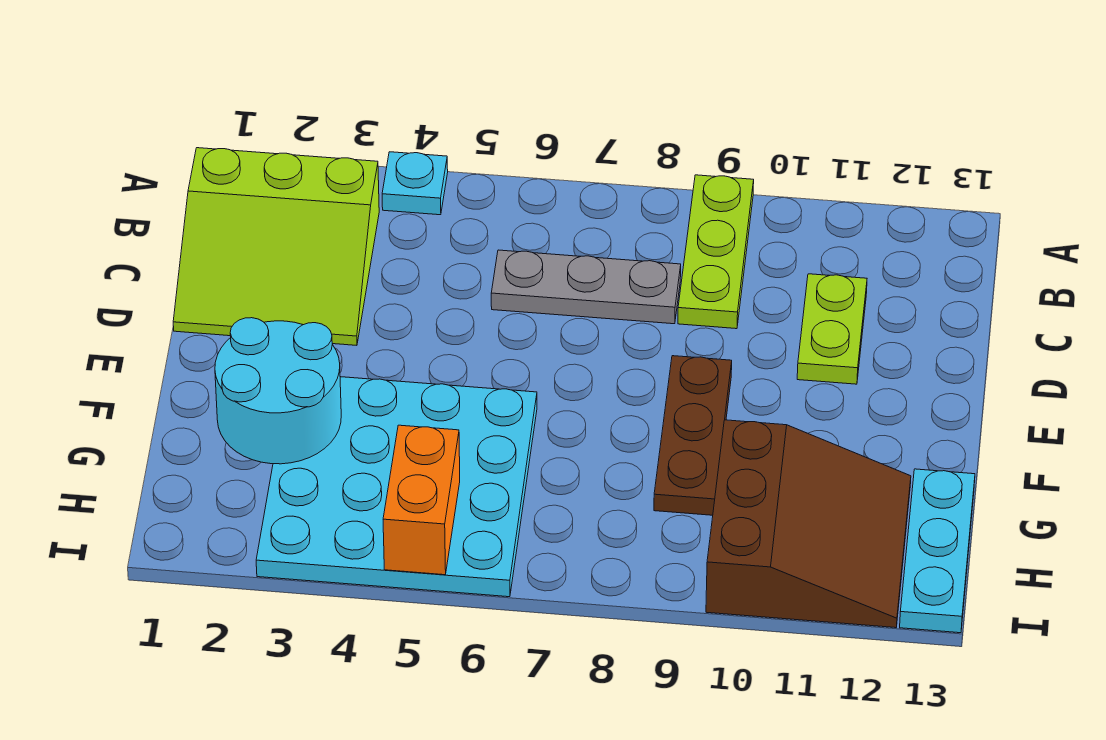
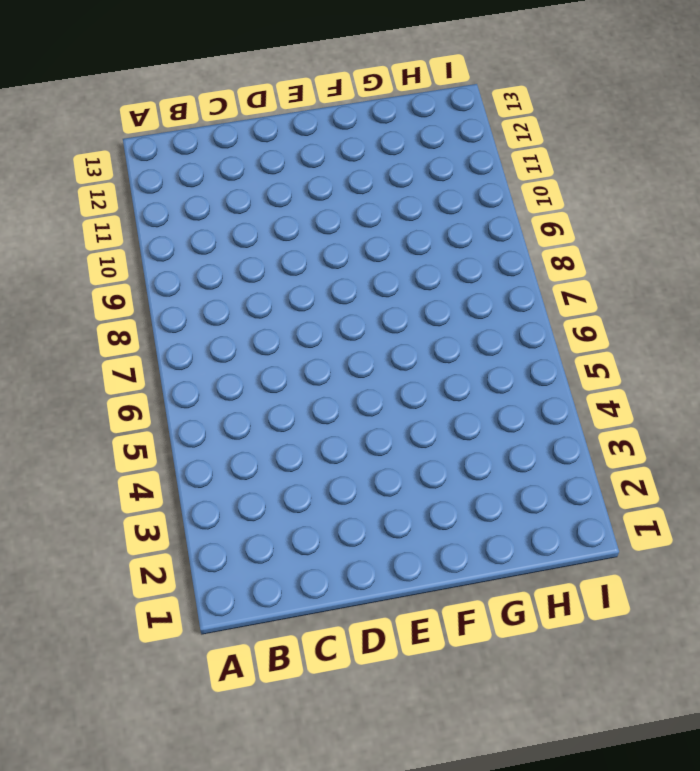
none -> cyan 1x1 plate [382,152,448,215]
none -> lime 1x3 plate [678,175,754,329]

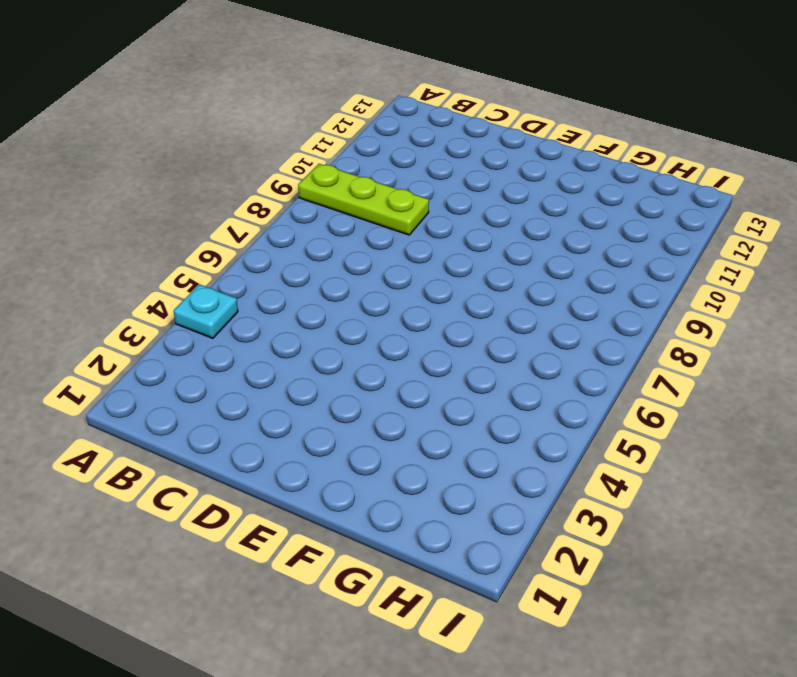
none -> lime 3x3 slope [173,148,379,345]
none -> grey 1x3 plate [491,250,681,324]

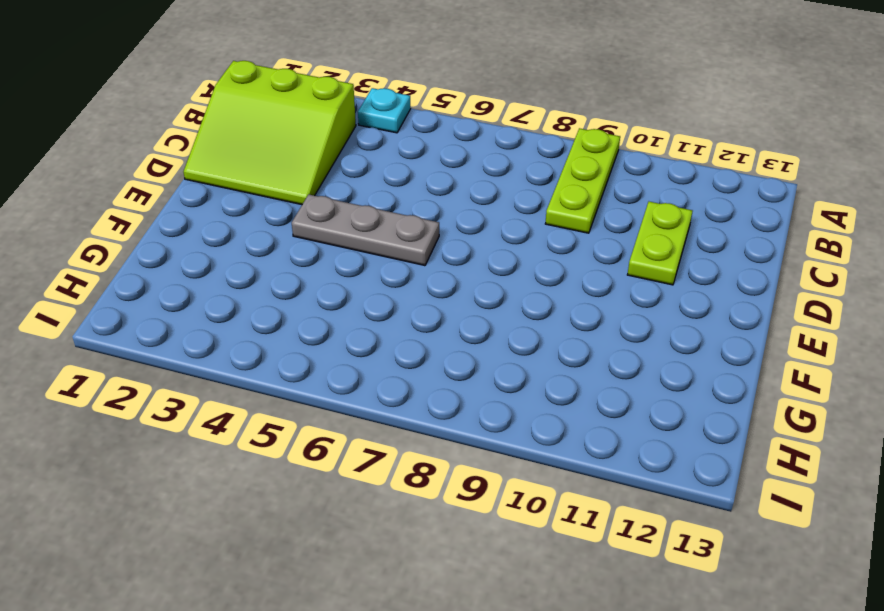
grey 1x3 plate [292,194,439,266] -> grey 1x3 plate moved to [491,250,681,324]
none -> brown 1x3 plate [654,356,732,515]
none -> cyan 4x4 plate [256,377,537,597]

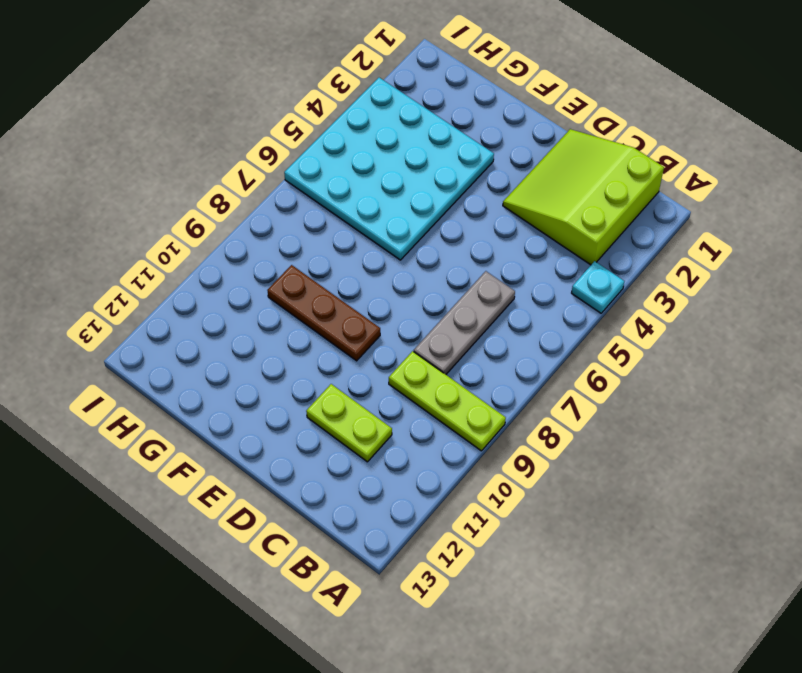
none -> brown 3x3 slope [706,420,911,628]
none -> cyan 1x3 plate [900,469,975,633]

